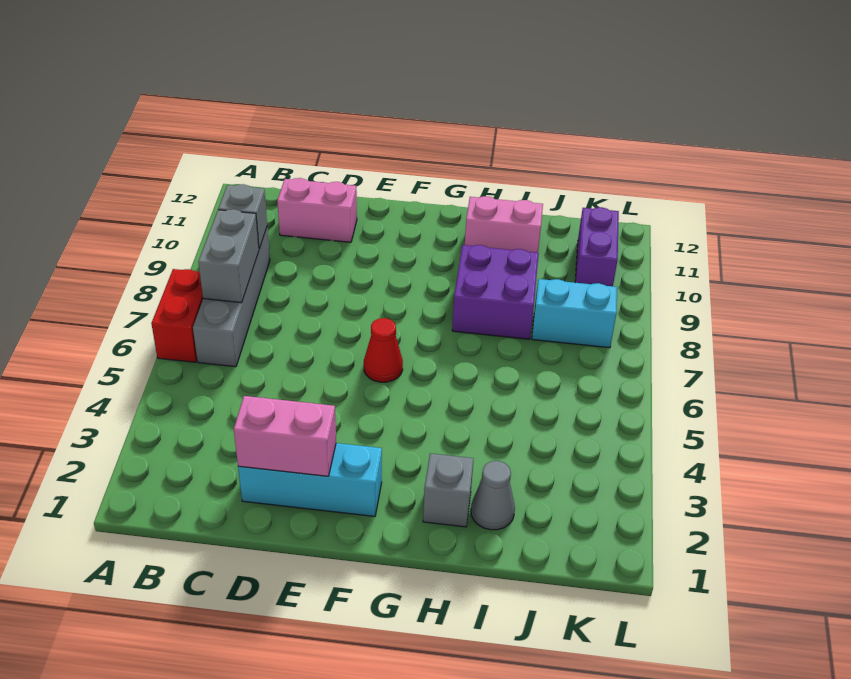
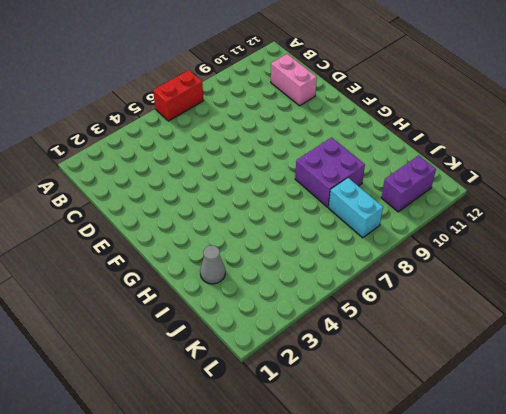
none -> grey 1x4 brick [193,228,270,367]
none -> cyan 1x3 brick [238,443,382,516]
none -> red 1x1 cone [364,318,403,382]

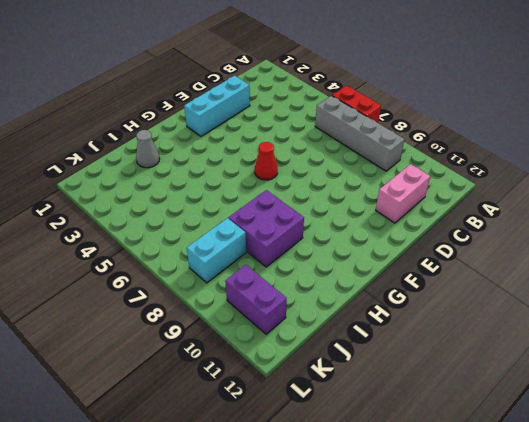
none -> grey 1x1 brick [423,453,474,527]
none -> pink 1x2 brick [465,196,543,253]
none -> grey 1x2 brick [198,209,259,303]

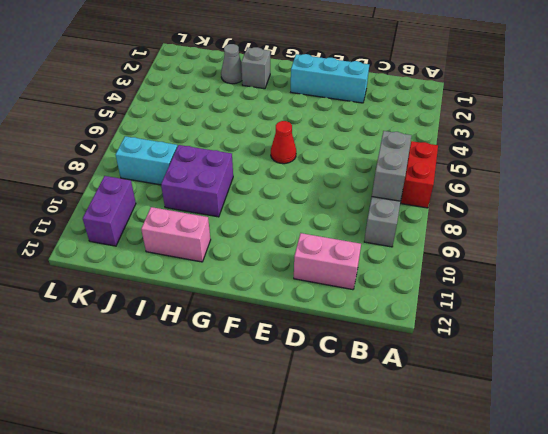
none -> grey 1x1 brick [218,184,267,249]
none -> pink 1x2 brick [234,396,336,476]

